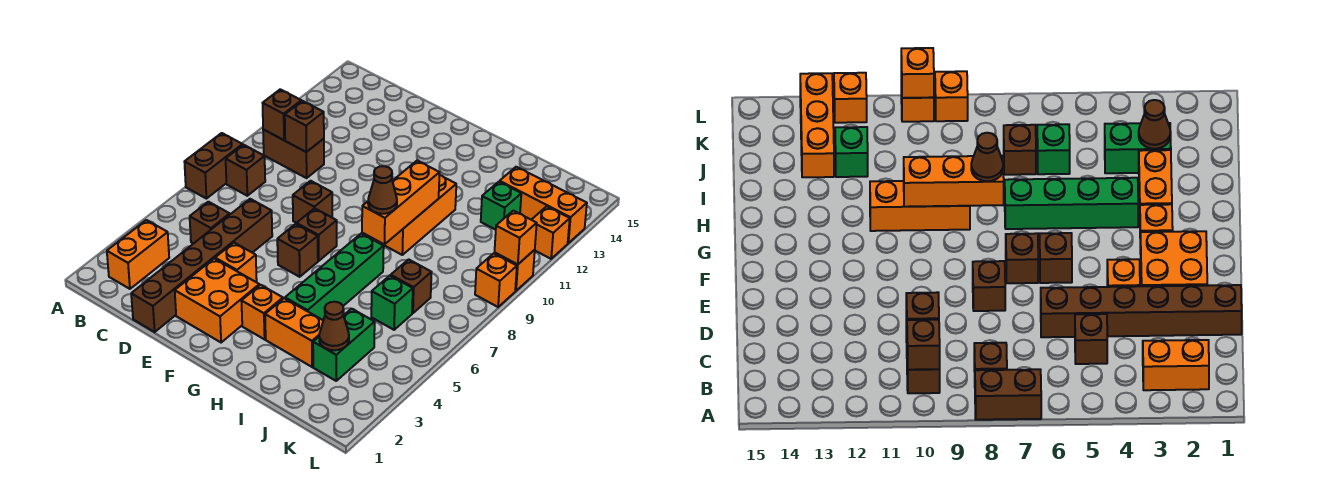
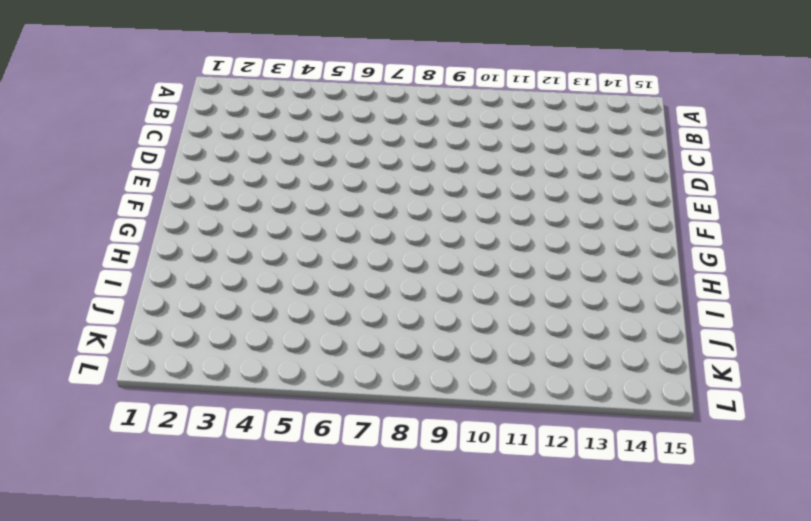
none -> brown 1x2 brick [185,133,243,199]
none -> orange 1x2 brick [107,220,169,289]
none -> brown 1x1 brick [226,145,265,196]

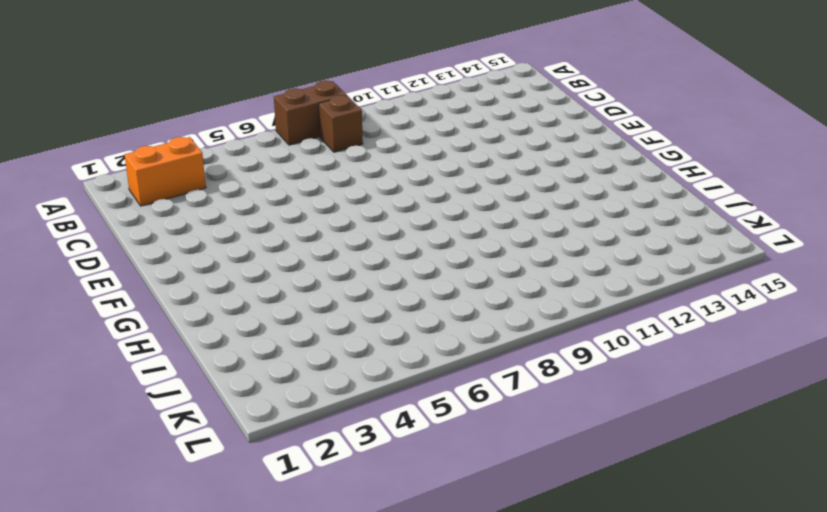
none -> brown 1x2 brick [263,129,324,178]
none -> brown 1x1 brick [190,202,230,244]
none -> brown 1x6 brick [131,199,272,332]

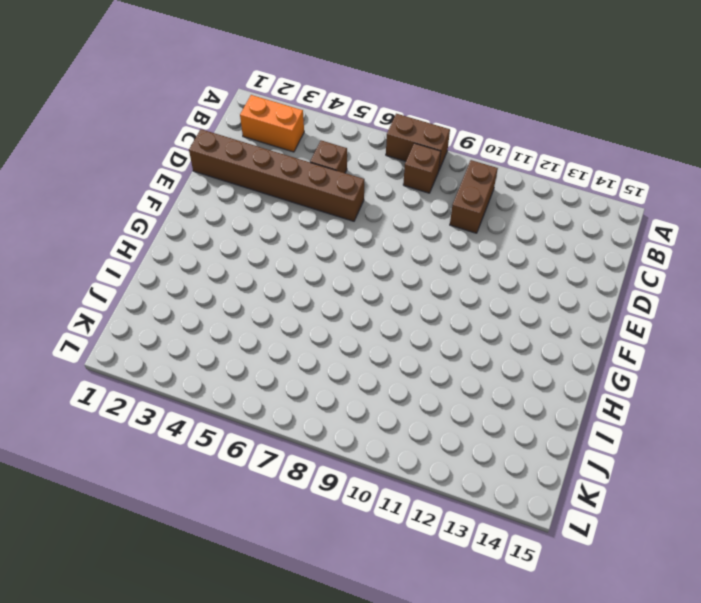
none -> orange 2x2 brick [175,259,259,342]
none -> orange 1x1 brick [215,243,257,282]
none -> brown 1x1 brick [293,181,332,223]

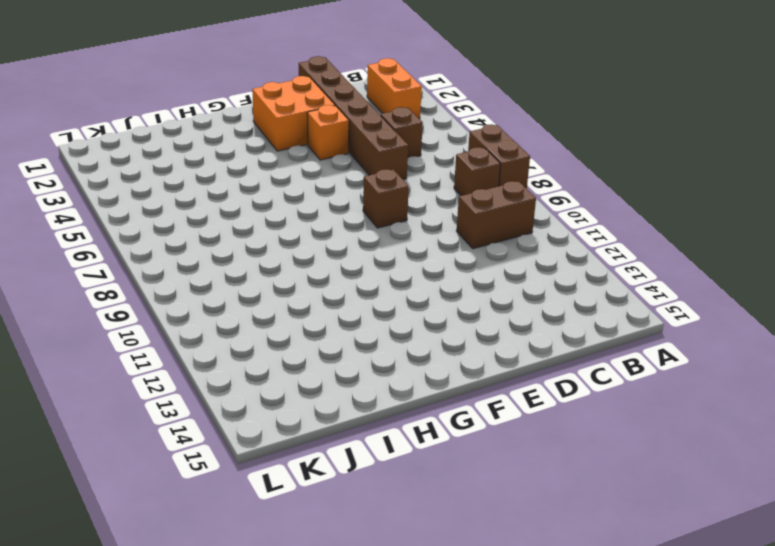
none -> brown 1x1 brick [277,224,318,277]
none -> brown 1x1 brick [297,208,337,261]
none -> orange 1x1 brick [242,285,283,339]

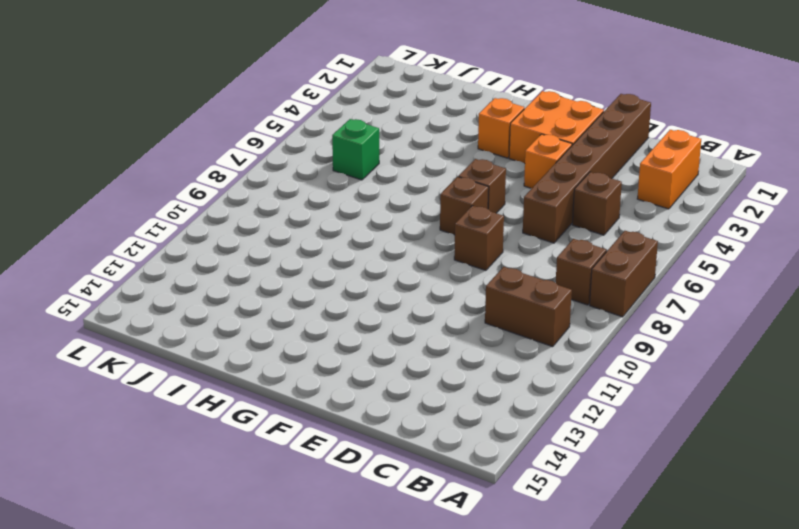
none -> orange 1x2 brick [265,298,323,367]
none -> green 1x4 brick [285,234,384,320]
none -> orange 1x3 brick [381,175,456,255]

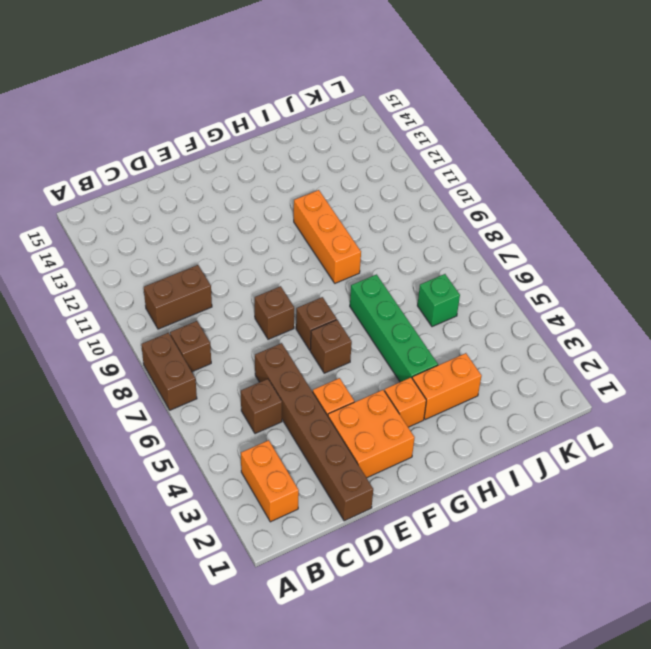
none -> green 1x2 brick [313,309,375,381]
none -> brown 1x1 brick [391,259,432,313]
none -> green 1x1 brick [481,182,521,230]

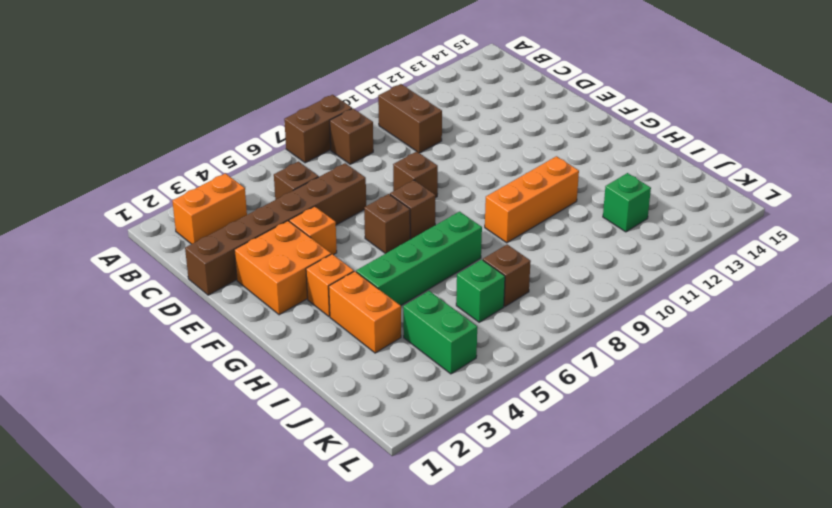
green 1x2 brick [403,291,477,374] -> green 1x2 brick turned to [313,309,375,381]
none -> orange 1x3 brick [500,167,587,243]
none -> orange 1x1 brick [475,253,517,307]
none -> orange 1x1 brick [494,250,535,291]

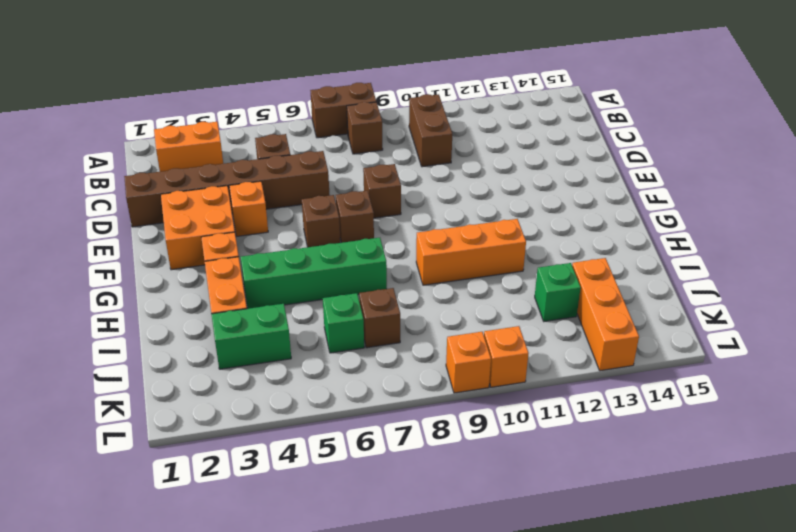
none -> orange 1x1 brick [532,206,570,259]
none -> brown 1x1 brick [263,89,301,140]
none -> brown 1x1 brick [285,101,324,152]

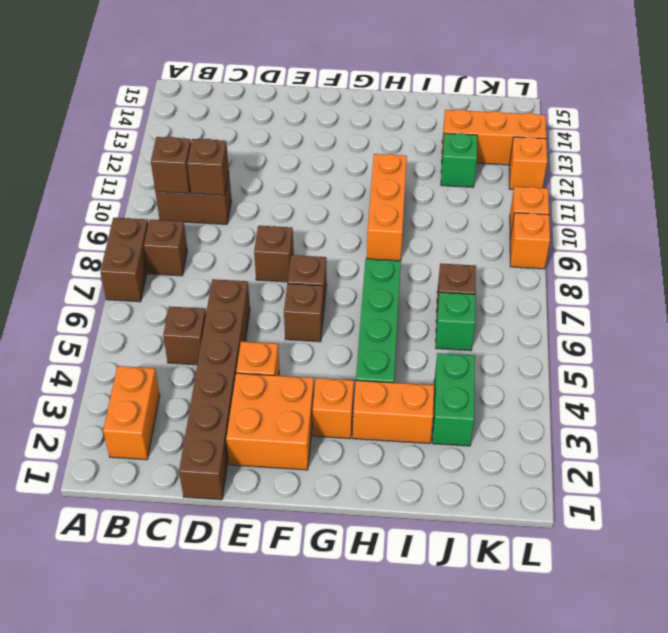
none -> orange 1x3 brick [362,161,440,244]
none -> brown 1x1 cone [319,302,349,350]
none -> orange 1x1 brick [495,211,537,265]

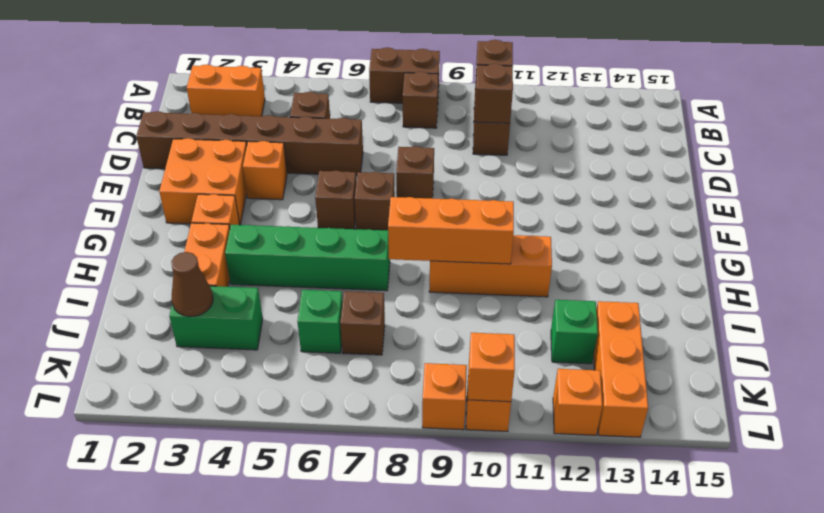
none -> brown 1x1 cone [368,166,397,214]

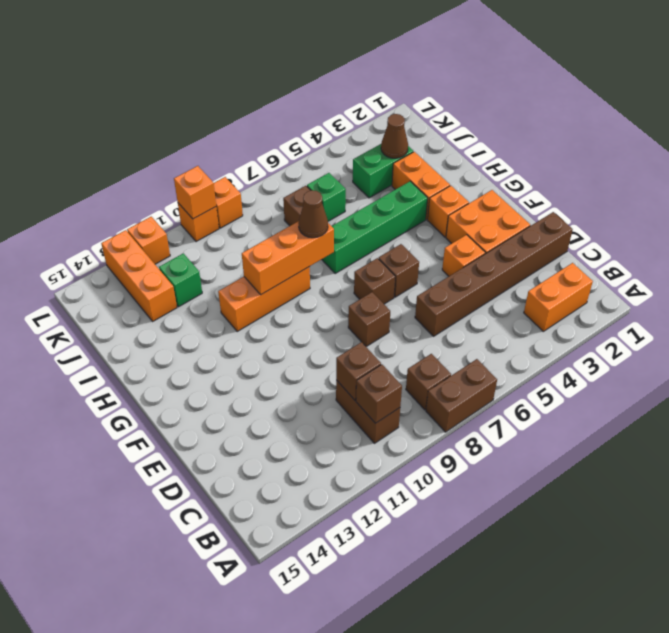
none -> brown 1x1 brick [190,202,230,244]

